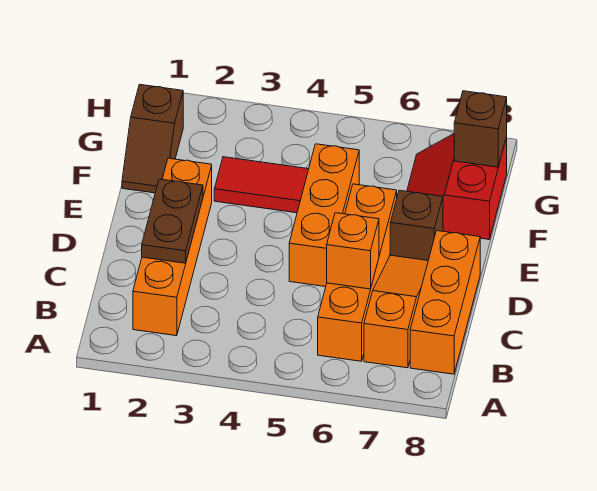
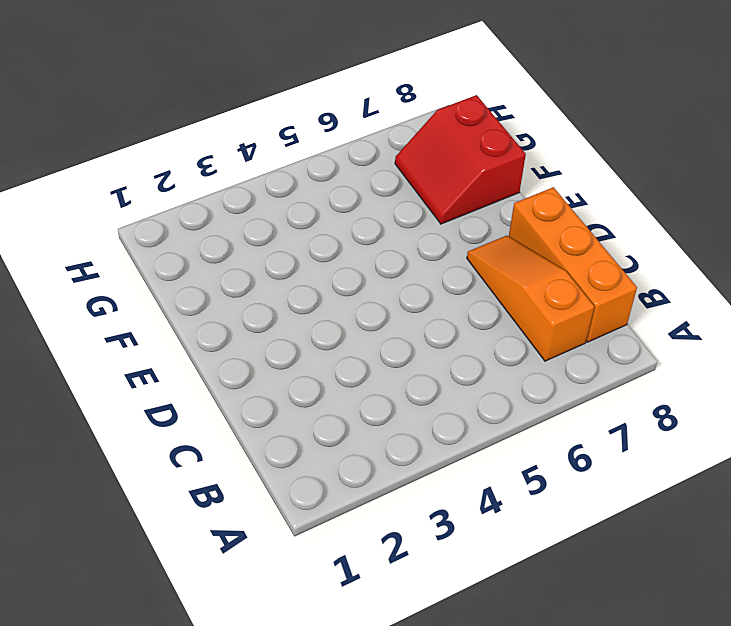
none -> orange 1x4 brick [133,158,212,336]
none -> orange 1x4 brick [318,184,397,361]
none -> orange 1x3 brick [289,144,359,287]

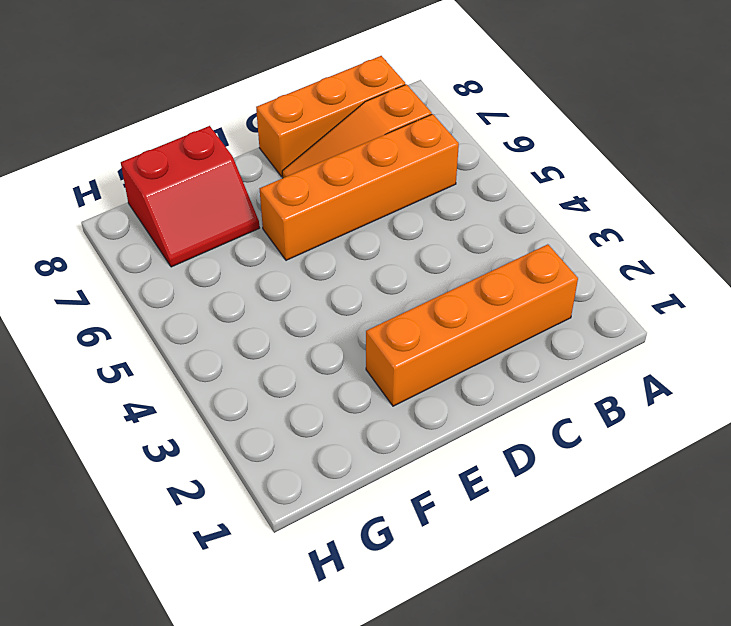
none -> orange 1x3 brick [289,144,359,287]
none -> brown 1x1 brick [390,190,443,260]
none -> brown 1x2 slope [122,84,183,193]

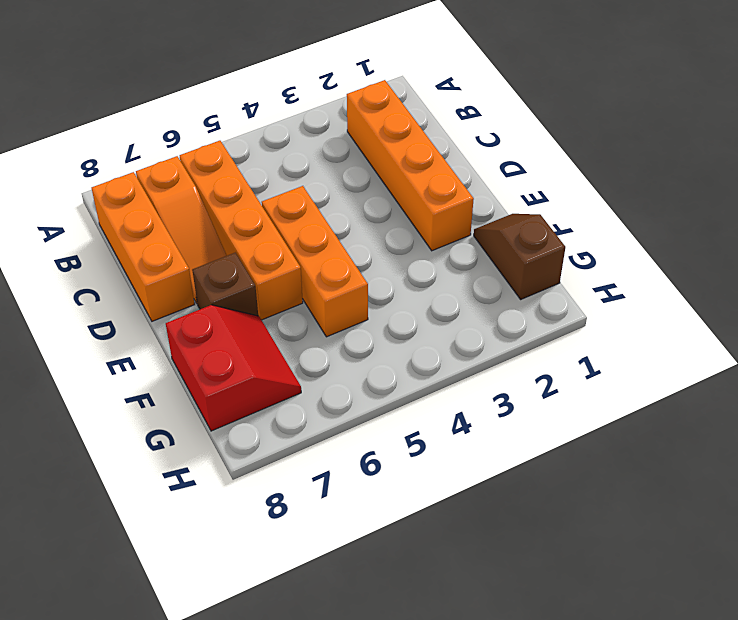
none -> red 1x2 tile [214,157,309,213]
none -> brown 1x2 plate [142,179,203,263]
none -> orange 1x1 brick [327,213,379,289]

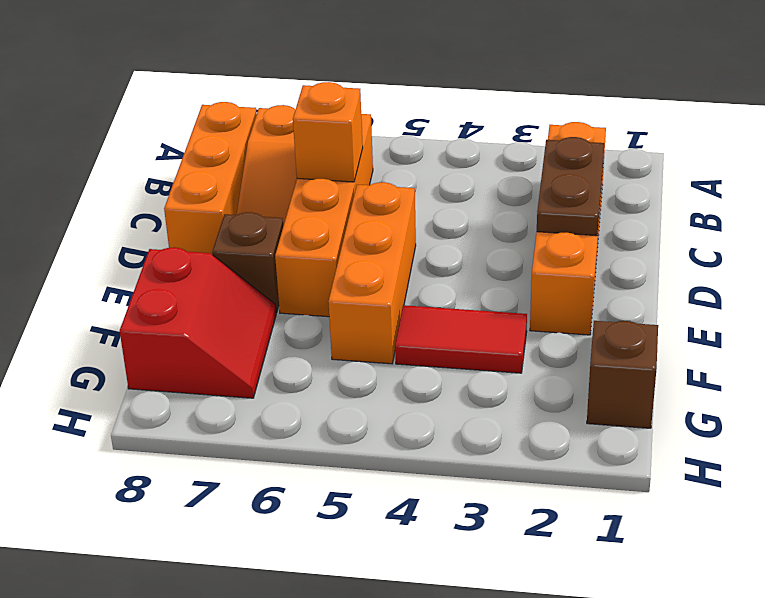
none -> brown 1x1 brick [454,91,507,167]

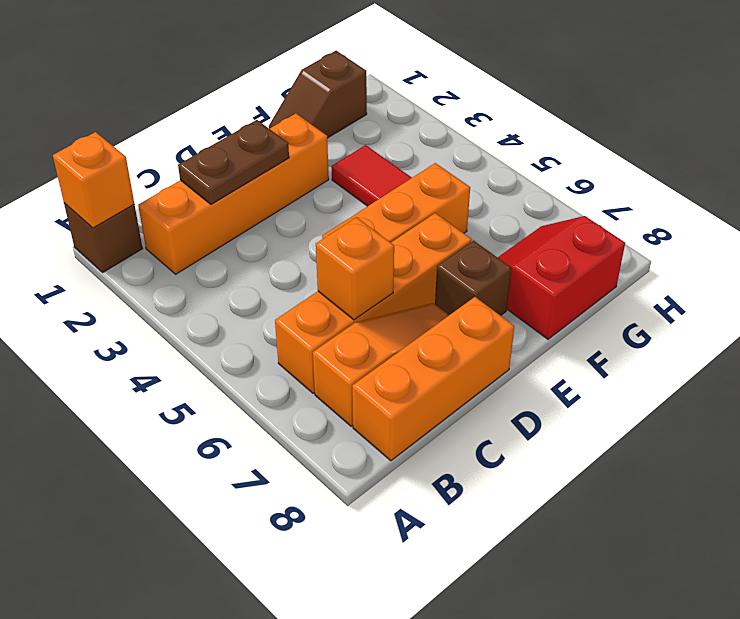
brown 1x1 brick [64,203,143,272] -> brown 1x1 brick moved to [454,91,507,167]
orange 1x1 brick [53,132,134,228] -> none

